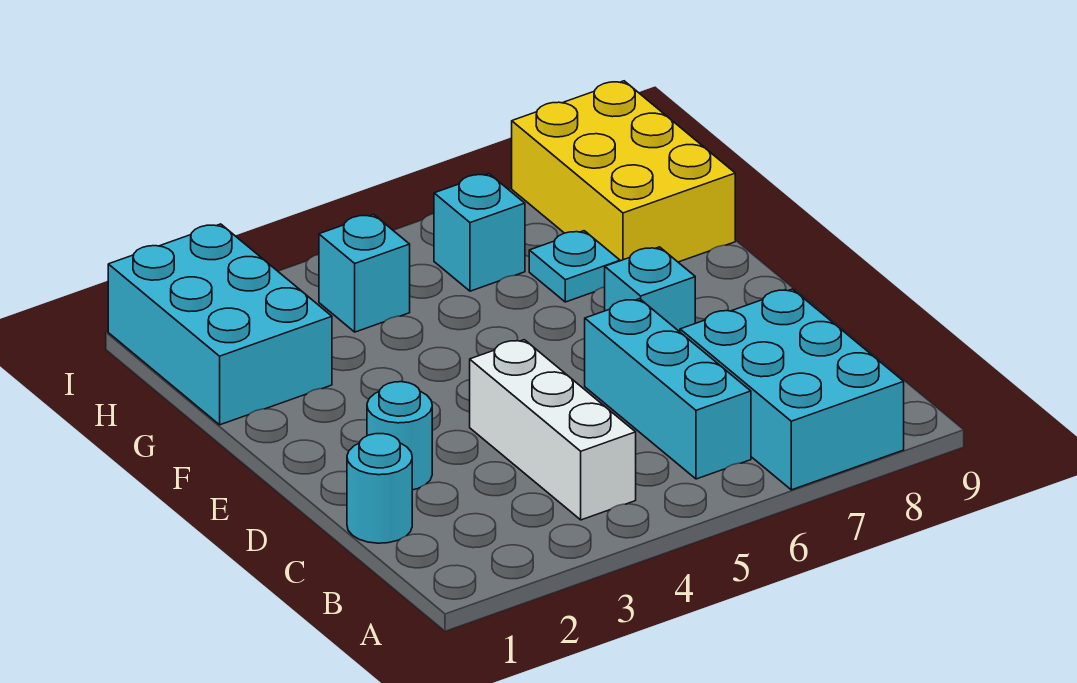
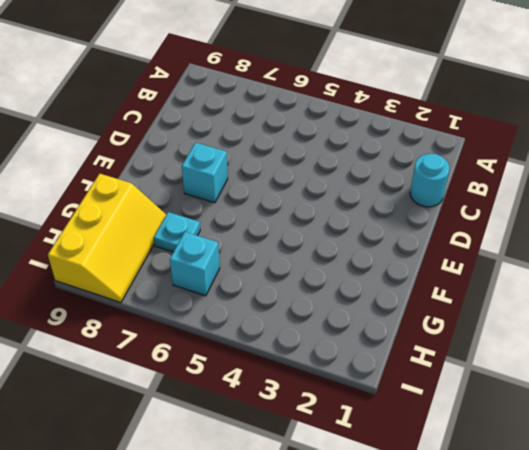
yellow 2x3 slope [48,174,166,303] -> yellow 2x3 brick [512,81,735,262]
none -> cyan 2x3 brick [680,289,904,490]
none -> white 1x3 brick [470,340,636,520]

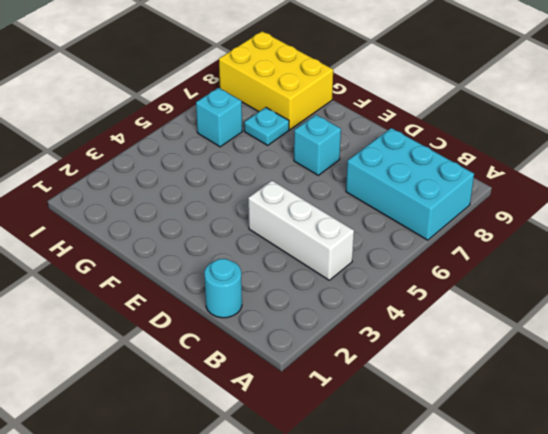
none -> cyan 1x3 brick [585,299,751,479]
none -> cyan 1x1 round brick [367,382,432,490]

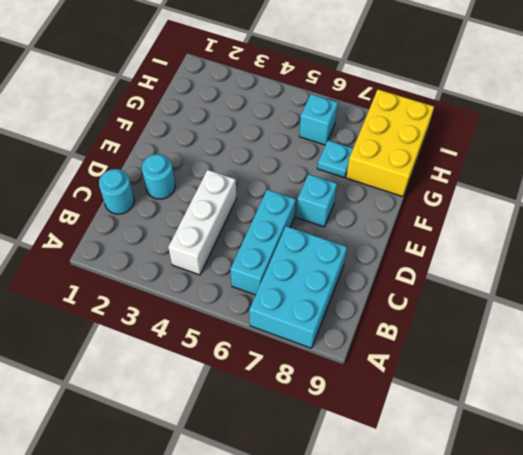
none -> cyan 2x3 brick [108,224,332,425]
none -> cyan 1x1 brick [319,214,410,332]

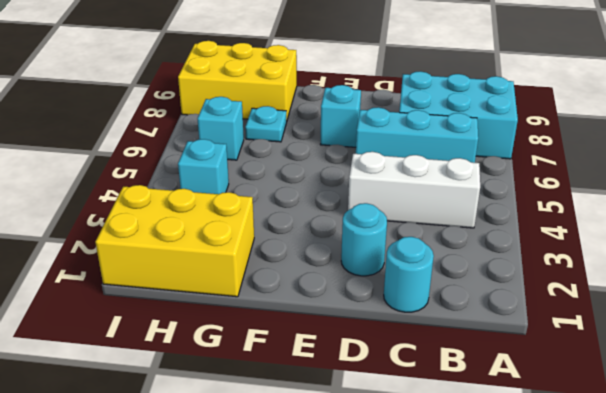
yellow 2x3 brick [96,185,254,297] -> cyan 2x3 brick [108,224,332,425]

